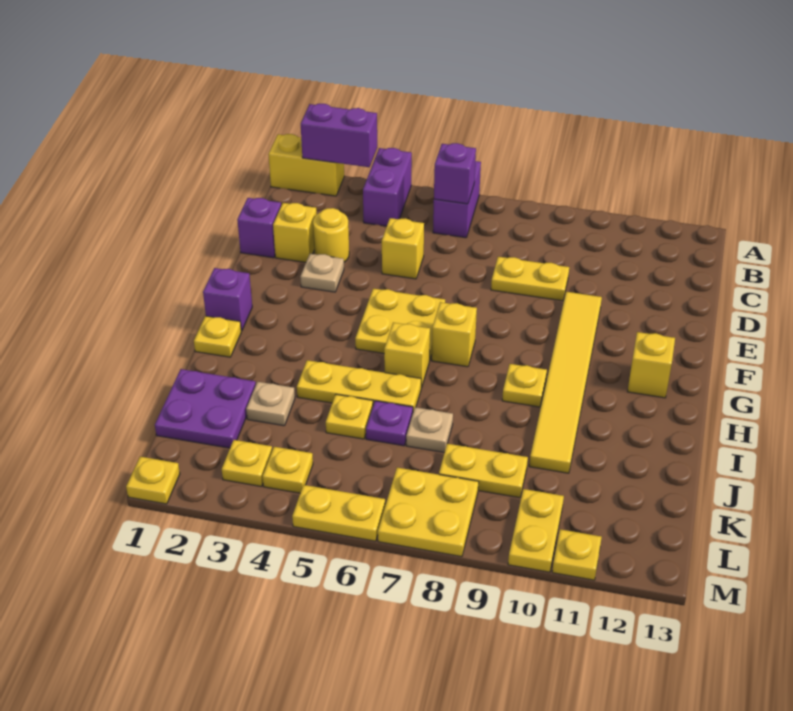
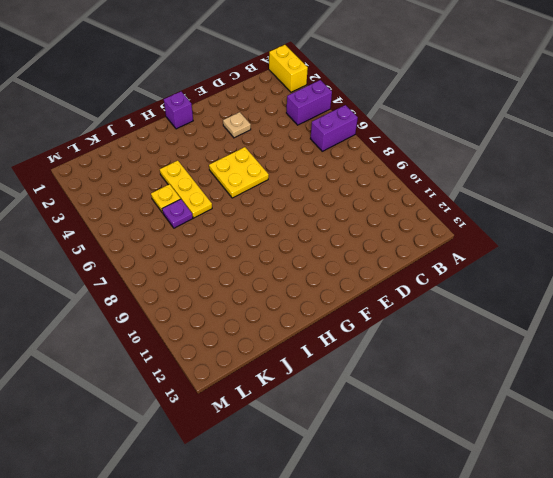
none -> purple 1x1 brick [237,198,281,258]
none -> yellow 1x1 brick [273,203,317,262]
none -> yellow 1x1 round brick [313,208,349,262]
none -> yellow 1x1 brick [382,218,424,279]

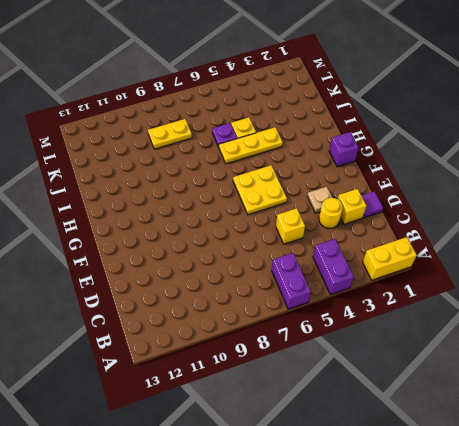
purple 1x1 tile [361,191,383,218] -> purple 1x1 brick [237,198,281,258]
none -> yellow 1x2 plate [491,257,569,301]
none -> yellow 1x6 tile [529,292,602,473]
none -> yellow 1x1 brick [432,302,477,367]
none -> yellow 1x1 brick [627,332,675,398]

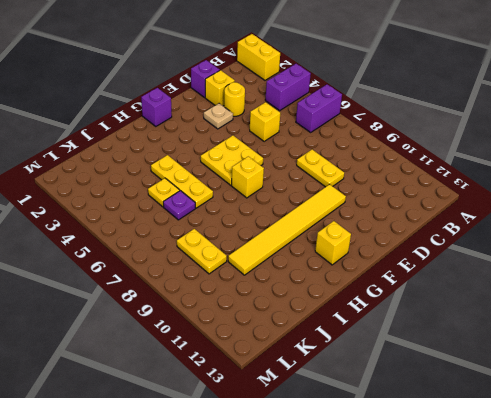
none -> yellow 1x1 plate [194,316,241,357]
none -> yellow 1x1 brick [384,323,430,388]
none -> yellow 1x1 plate [502,364,547,407]
none -> purple 2x2 plate [155,369,256,448]

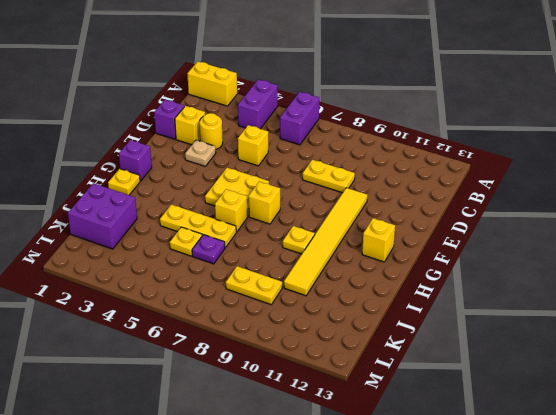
purple 2x2 brick [68,183,137,249] -> purple 2x2 plate [155,369,256,448]
none -> tan 1x1 plate [246,382,295,426]
none -> tan 1x1 plate [406,407,453,453]
none -> yellow 1x1 plate [222,440,272,486]
none -> yellow 1x1 plate [263,447,313,493]

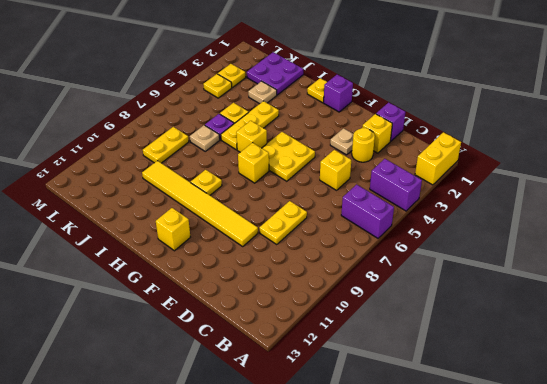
none -> yellow 2x2 plate [378,468,479,557]
none -> yellow 1x2 plate [508,489,564,572]
none -> yellow 1x1 plate [126,457,180,504]
none -> yellow 1x2 plate [292,485,385,541]

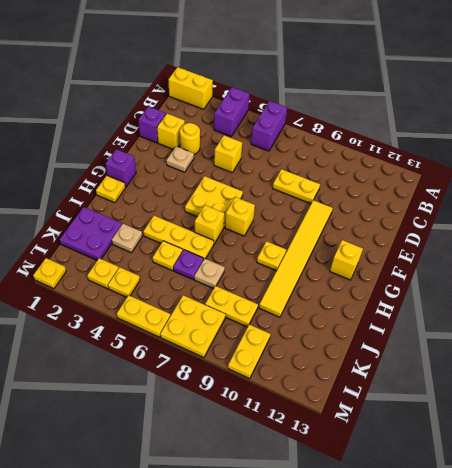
none -> yellow 1x1 plate [552,529,602,580]
none -> purple 1x2 brick [301,104,377,167]
none -> purple 1x1 brick [434,143,476,204]

